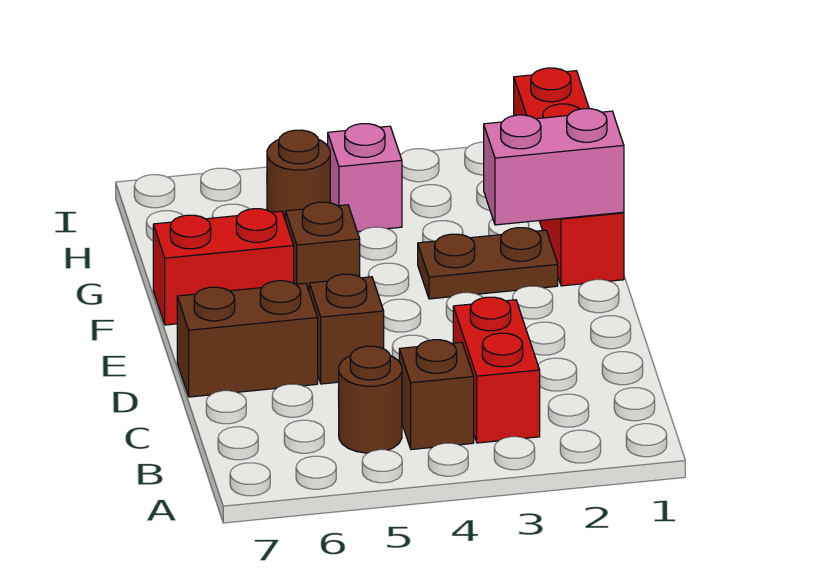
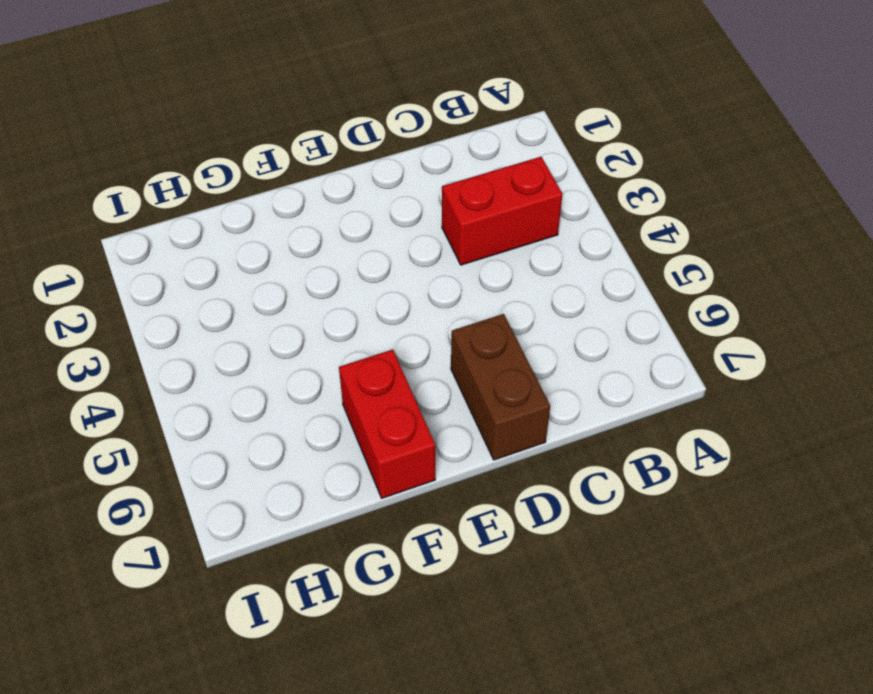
none -> brown 1x1 brick [399,340,474,450]
none -> brown 1x1 round brick [338,346,402,453]
none -> brown 1x1 brick [309,274,384,384]

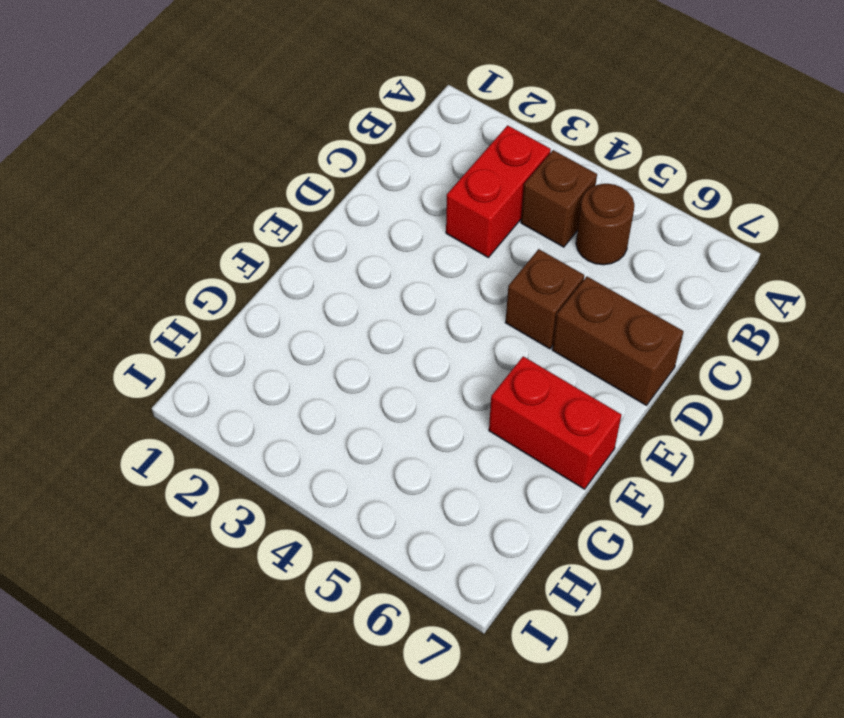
none -> red 1x4 brick [514,68,624,286]
none -> brown 1x2 plate [418,228,558,299]
none -> brown 1x1 brick [285,202,360,290]

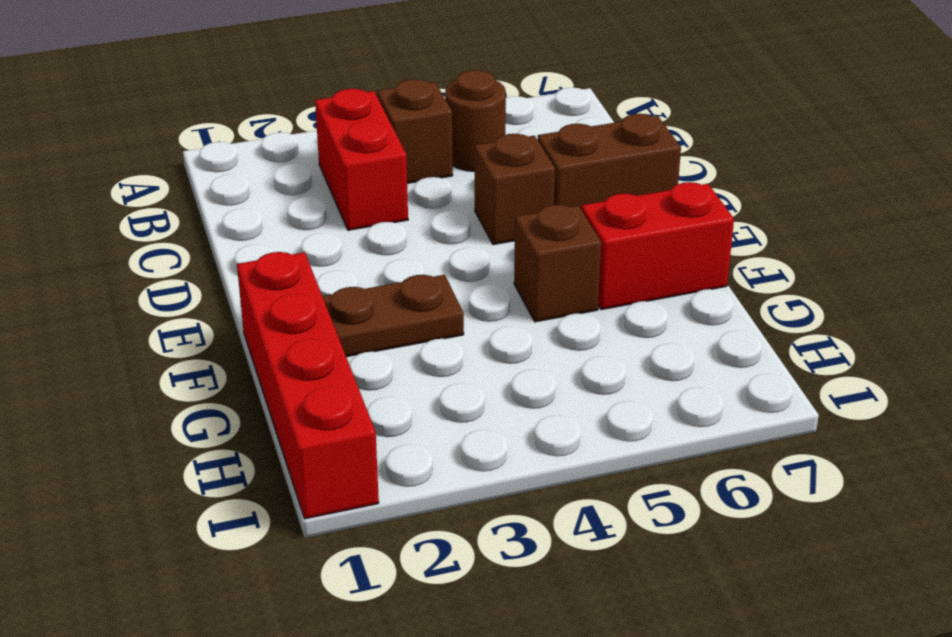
none -> pink 1x1 brick [328,124,402,232]
none -> brown 1x1 round brick [267,130,330,218]
none -> pink 1x2 brick [484,109,624,225]

